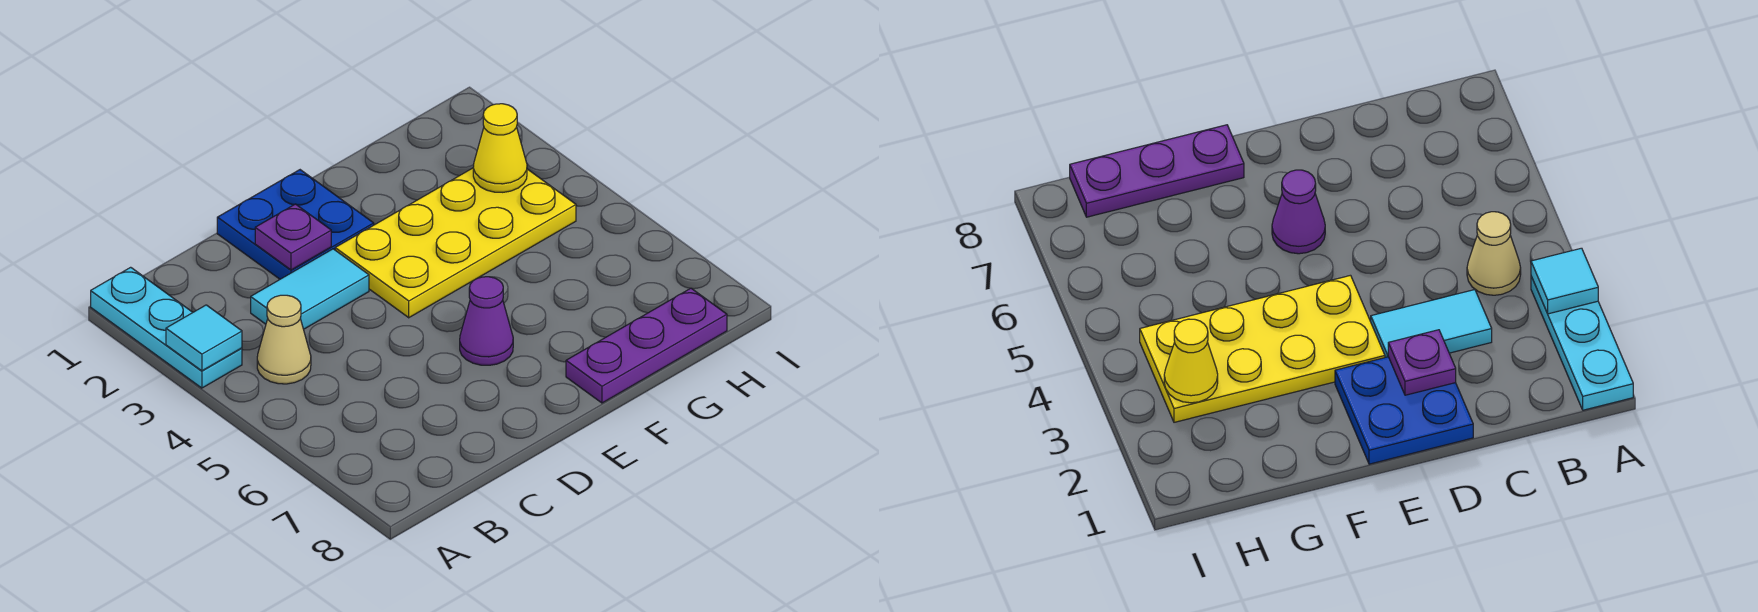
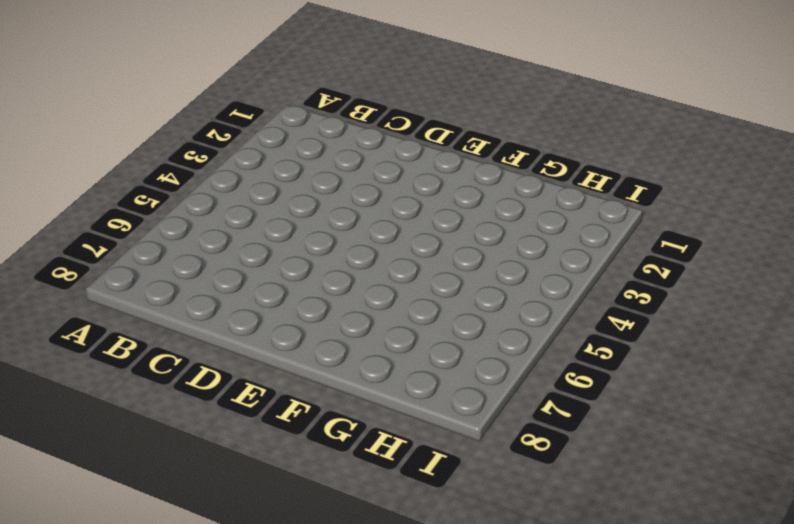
none -> cyan 1x3 plate [91,267,242,388]
none -> tan 1x1 cone [257,295,311,384]

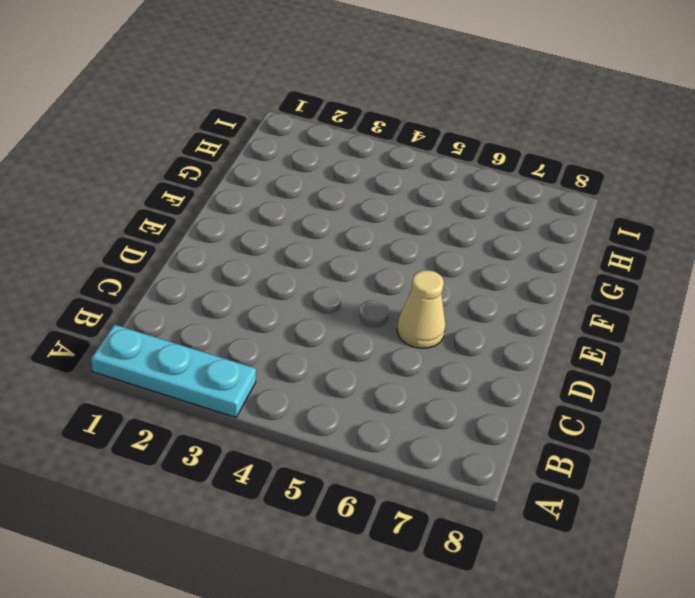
tan 1x1 cone [397,270,446,348] -> tan 1x1 cone moved to [257,295,311,384]
none -> cyan 1x2 tile [251,249,369,329]
none -> blue 2x2 plate [217,170,374,279]

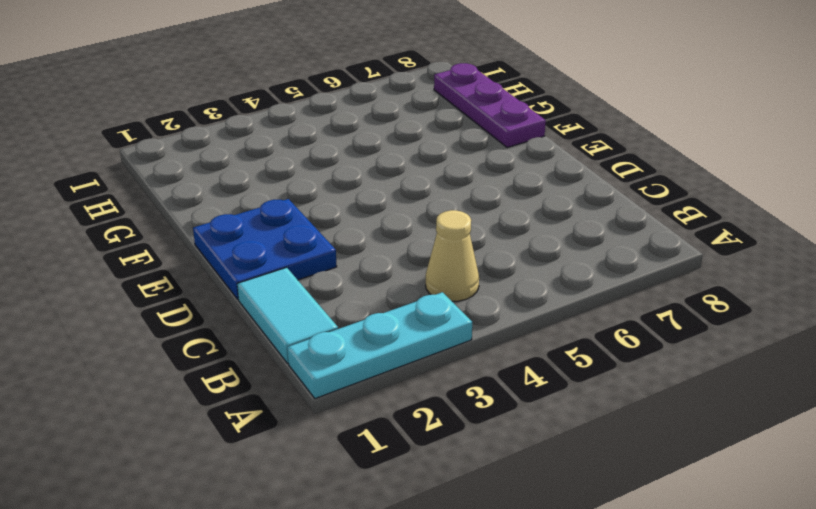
cyan 1x2 tile [237,267,338,363] -> cyan 1x2 tile moved to [251,249,369,329]
none -> yellow 2x4 plate [335,168,576,318]
none -> purple 1x1 cone [460,277,513,365]

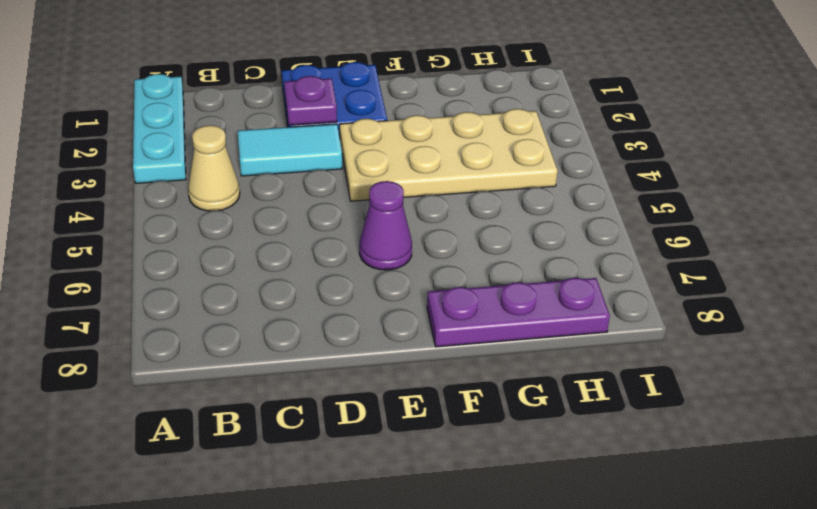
tan 2x4 plate [340,109,558,201] -> yellow 2x4 plate [335,168,576,318]
none -> cyan 1x1 tile [166,305,242,371]
none -> yellow 1x1 cone [473,104,527,192]

